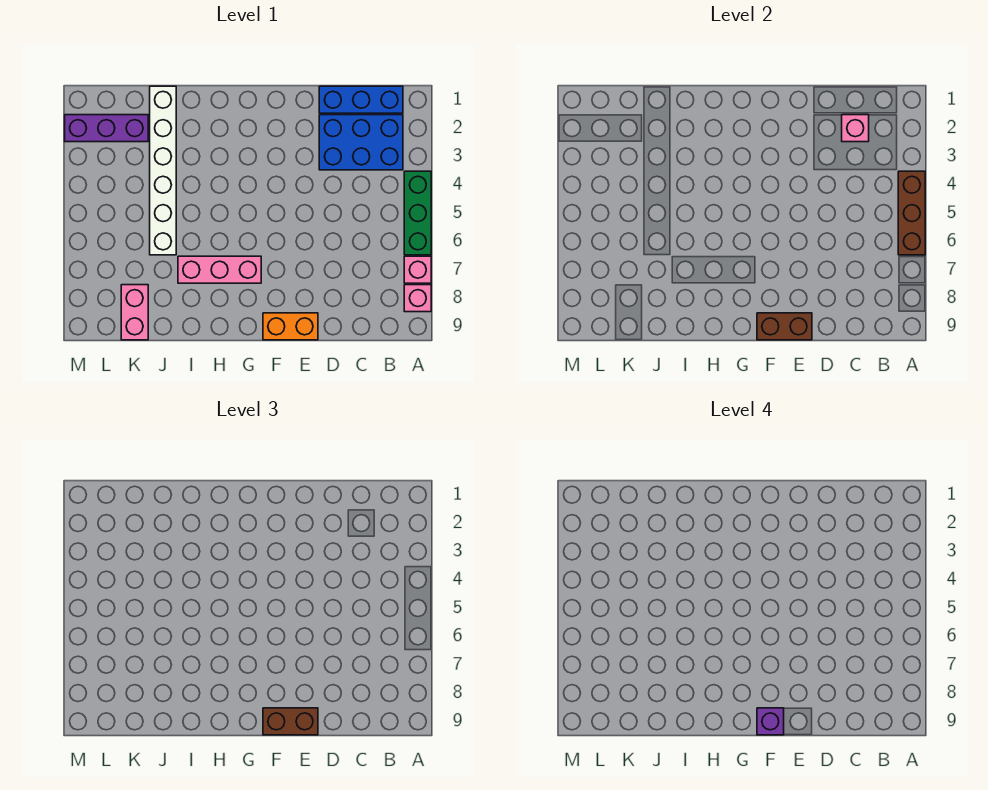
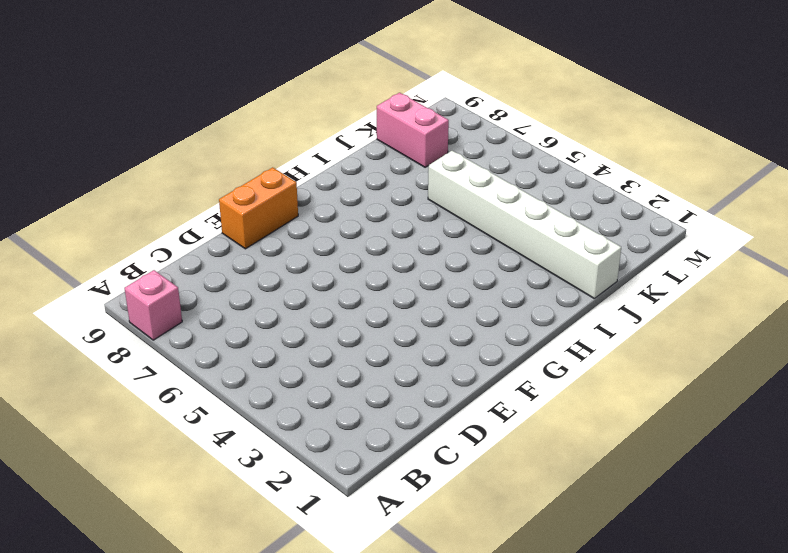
none -> green 1x3 brick [404,171,431,255]
none -> pink 1x1 brick [404,256,431,283]
none -> blue 1x3 brick [319,86,403,113]

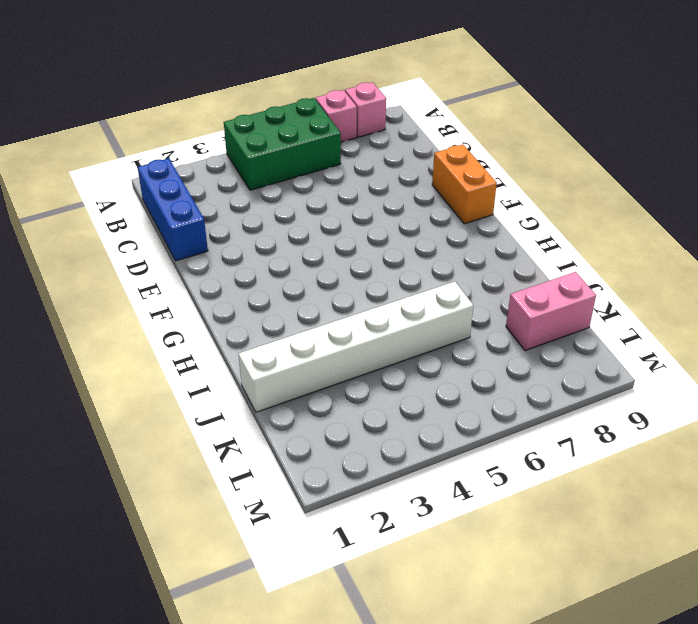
green 2x3 brick [224,98,341,190] -> green 1x3 brick [404,171,431,255]
none -> blue 2x3 brick [319,115,403,170]
none -> pink 1x3 brick [178,256,261,283]
none -> purple 1x3 brick [65,115,148,142]

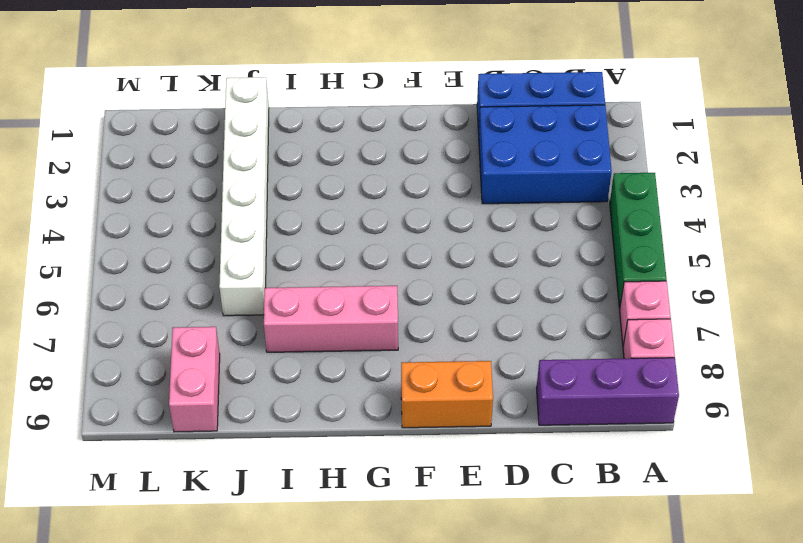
purple 1x3 brick [537,358,679,425] -> purple 1x3 brick moved to [65,115,148,142]
none -> brown 1x3 brick [898,171,925,255]
none -> pink 1x1 brick [842,115,869,142]
none -> brown 1x2 brick [757,313,812,340]

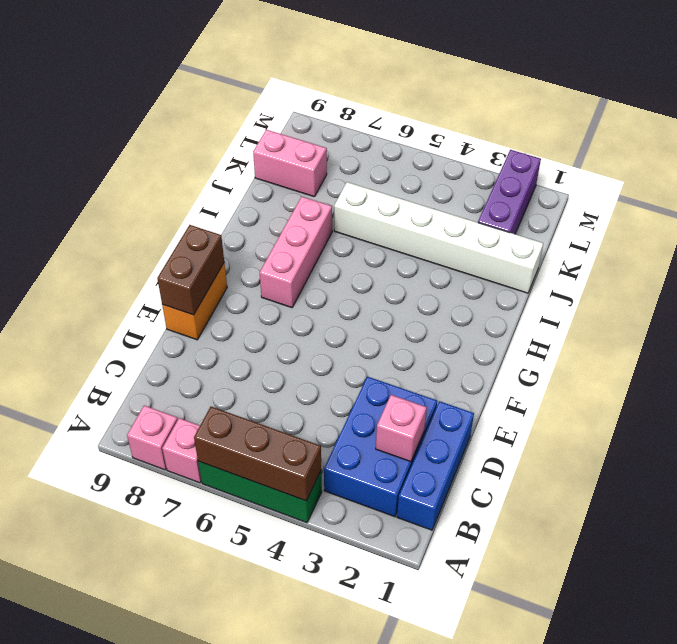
none -> brown 1x2 brick [263,708,318,735]
none -> purple 1x1 brick [757,708,784,735]

